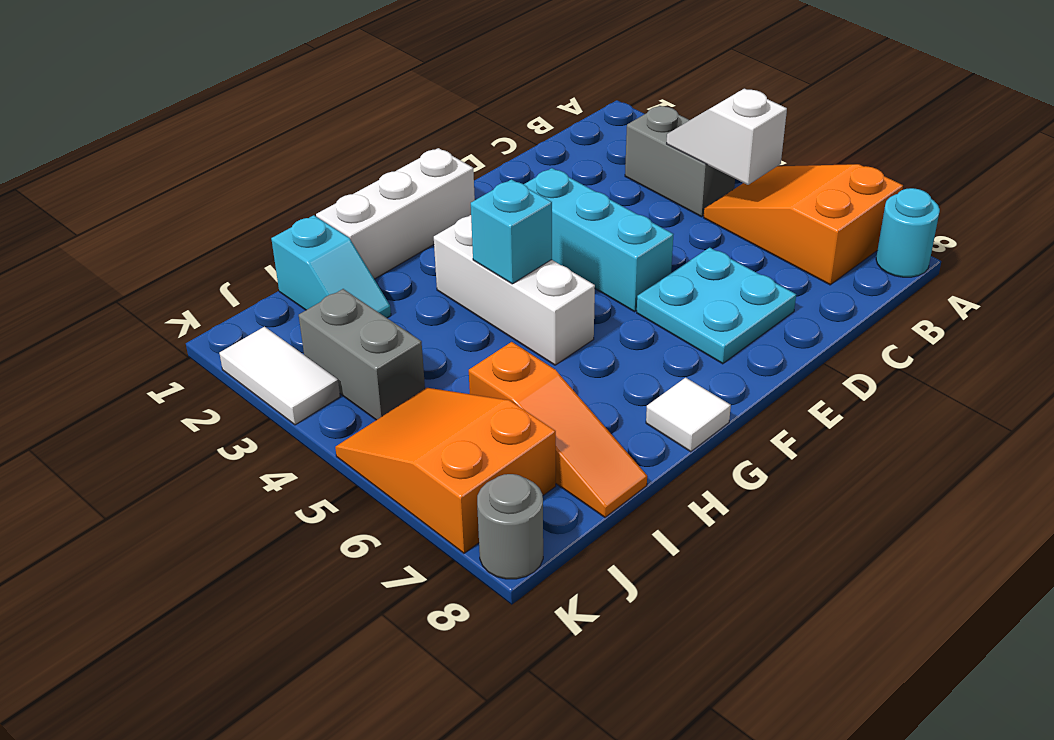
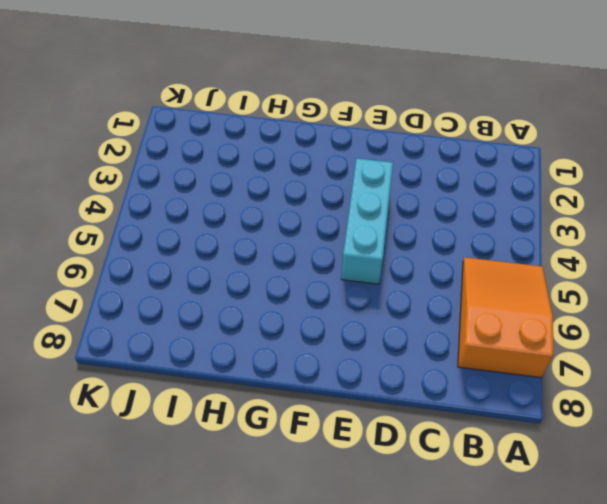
none -> cyan 1x1 round brick [876,188,940,277]
none -> grey 1x2 brick [625,106,735,217]
none -> cyan 2x2 plate [637,248,796,364]

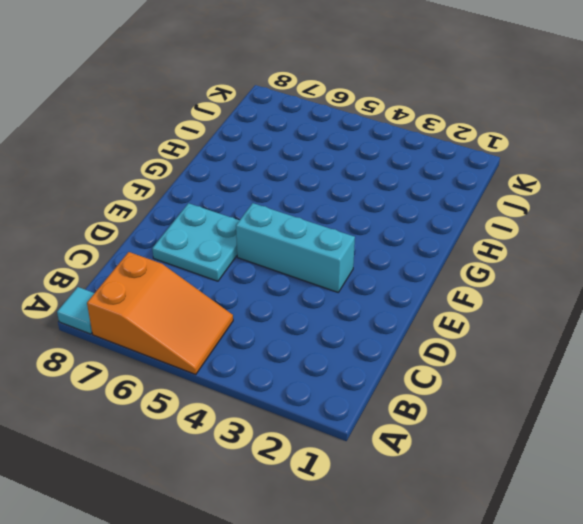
cyan 1x1 tile [57,287,94,334] -> cyan 1x1 round brick [876,188,940,277]
none -> grey 1x2 brick [625,106,735,217]
none -> white 1x3 brick [316,148,475,279]
none -> white 1x3 brick [434,215,595,365]

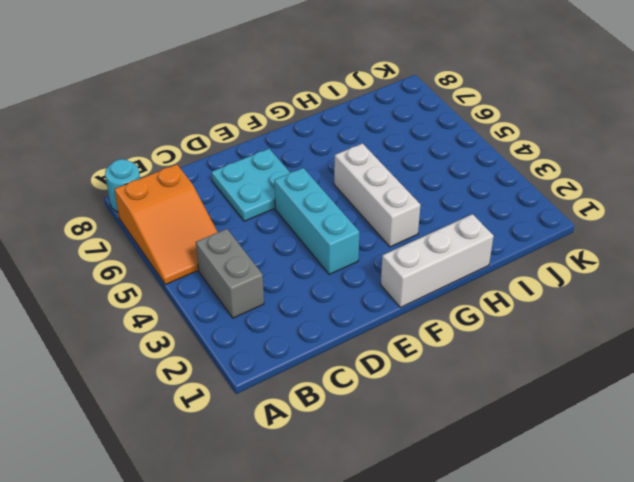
none -> white 1x1 tile [646,378,731,452]
none -> cyan 1x2 slope [271,215,391,318]
none -> orange 1x3 slope [469,342,647,517]

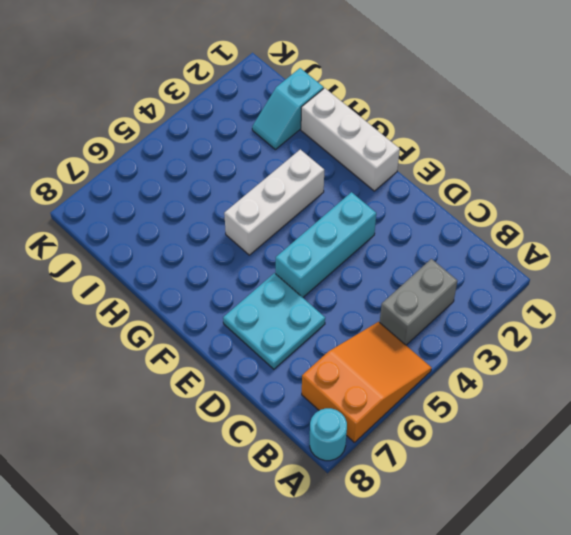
none -> white 1x1 tile [646,378,731,452]
none -> orange 1x3 slope [469,342,647,517]
none -> grey 1x2 brick [299,289,425,420]

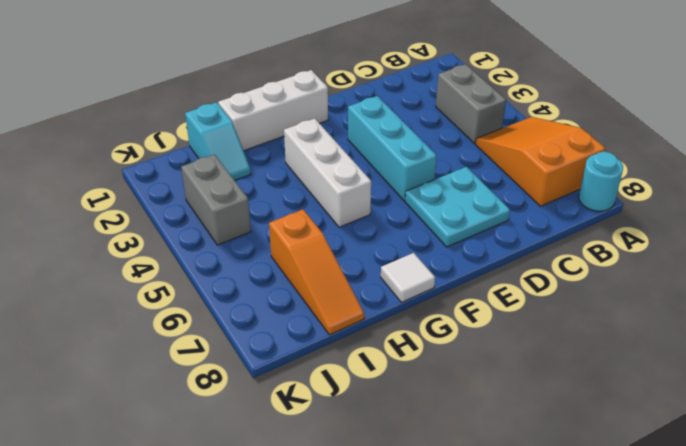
none -> orange 2x3 slope [335,388,556,553]
none -> white 1x2 tile [219,327,340,425]
none -> grey 1x1 round brick [477,474,543,579]

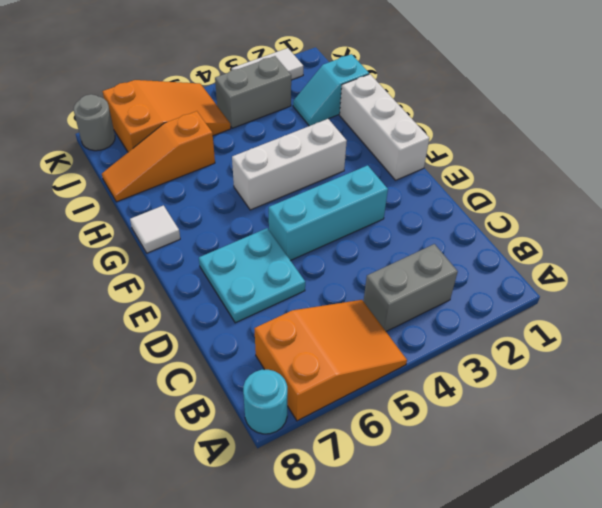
none -> white 1x2 slope [667,89,787,185]
none -> cyan 1x1 brick [471,179,552,284]

